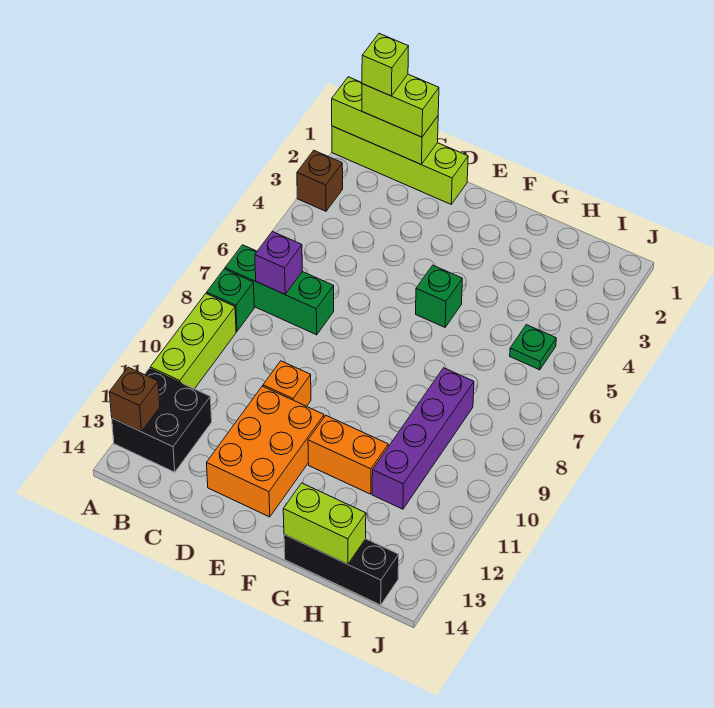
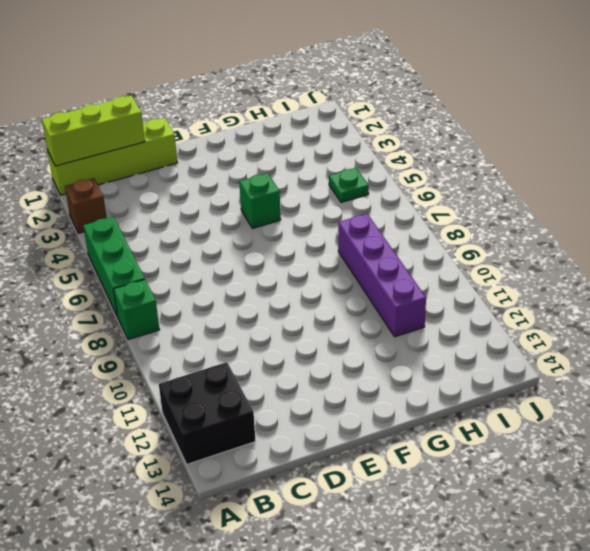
green 1x3 brick [83,217,145,317] -> green 1x3 brick turned to [225,245,334,335]
none -> lime 1x3 brick [150,294,236,389]
none -> orange 1x1 brick [263,361,311,406]
none -> orange 2x3 brick [207,386,324,517]

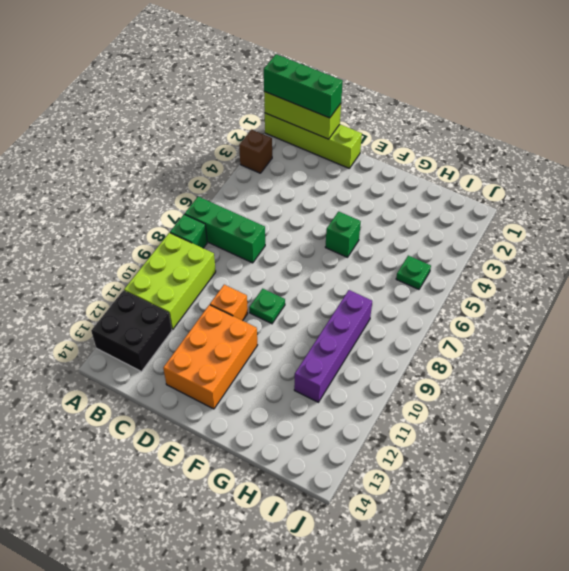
green 1x3 brick [264,54,343,118] -> lime 1x2 brick [362,74,439,137]
lime 2x3 brick [124,233,216,330] -> lime 1x3 brick [150,294,236,389]
green 1x1 plate [249,289,285,324] -> none
none -> orange 1x2 brick [308,416,388,494]
none -> black 1x3 brick [284,535,399,605]
none -> brown 1x1 brick [109,367,160,432]

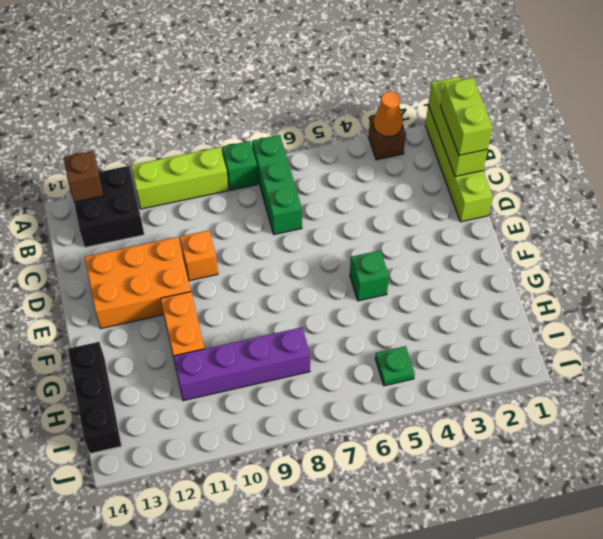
orange 1x1 cone [373,92,403,137] -> none
none -> purple 1x1 brick [255,231,302,294]
none -> lime 1x2 brick [283,483,366,564]
none -> lime 1x1 brick [362,34,409,96]

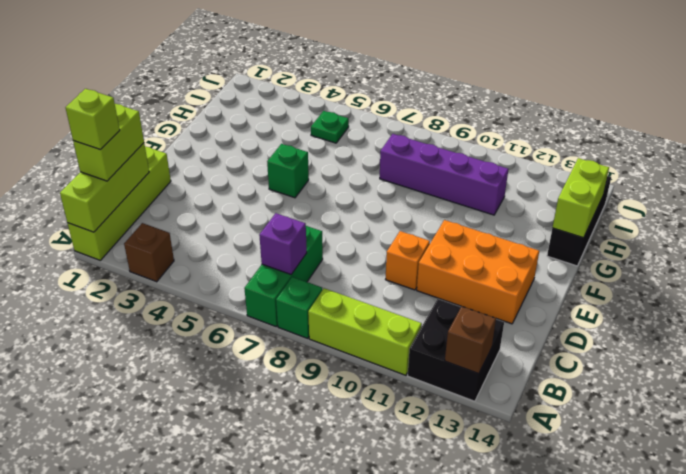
none -> orange 1x2 brick [308,416,388,494]

